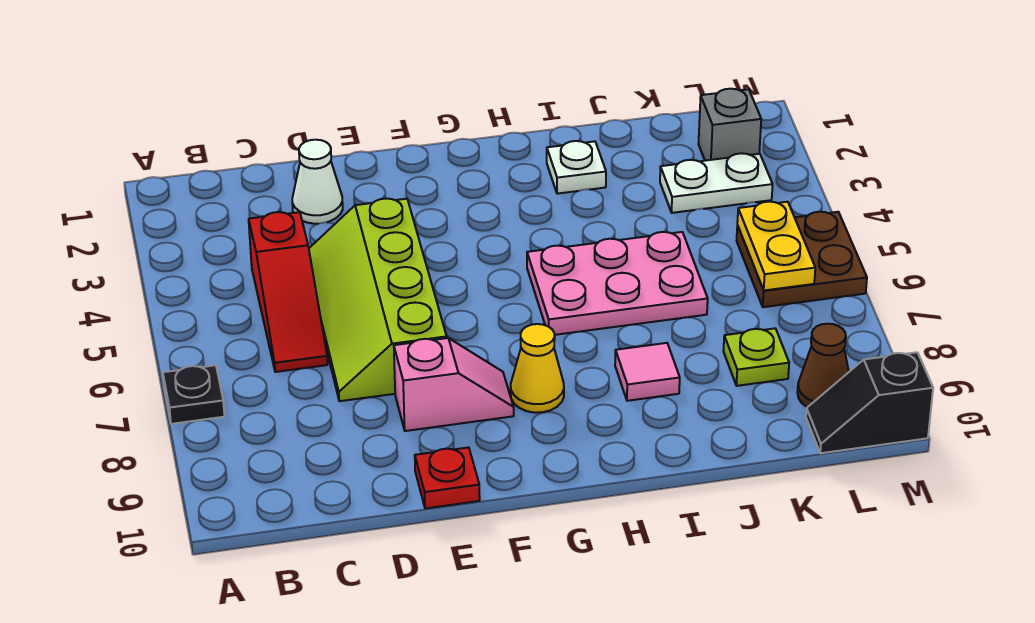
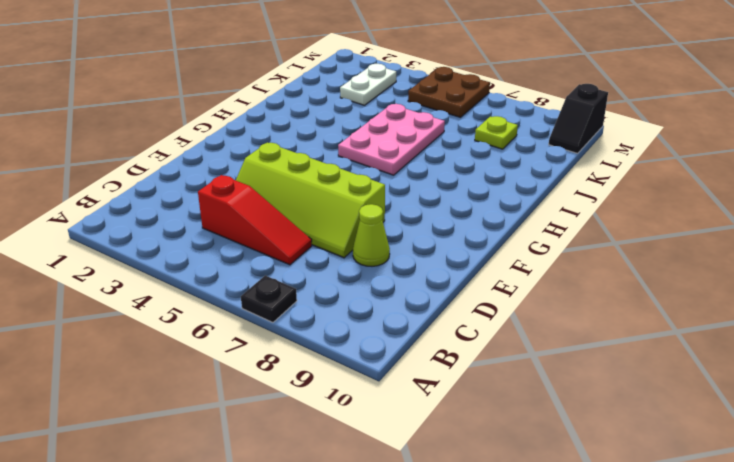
lime 1x1 cone [353,204,390,266] -> none
none -> white 1x1 cone [292,140,343,224]
none -> pink 1x2 slope [394,338,514,431]
none -> red 1x1 plate [415,447,480,508]

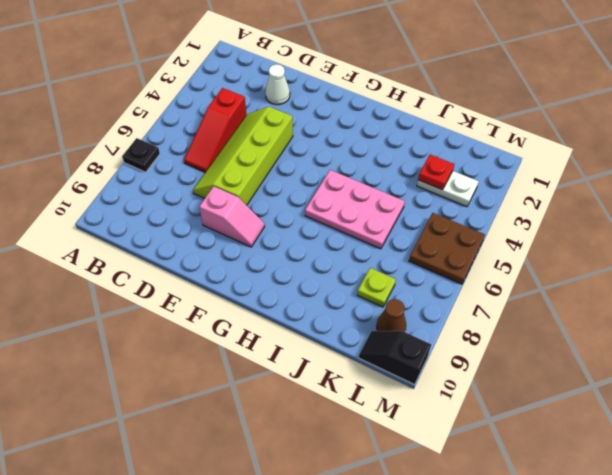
red 1x1 plate [418,155,454,190] -> red 1x1 plate moved to [415,447,480,508]
none -> yellow 1x1 cone [511,324,564,413]
none -> white 1x1 plate [547,141,606,194]
none -> pink 1x1 tile [615,343,680,401]

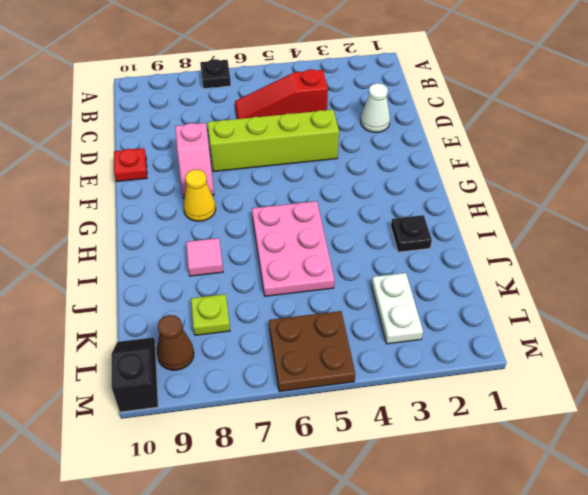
black 1x1 plate [391,215,432,252] -> white 1x1 plate [547,141,606,194]
none -> grey 1x1 brick [699,89,761,161]
none -> yellow 1x2 plate [737,202,815,290]

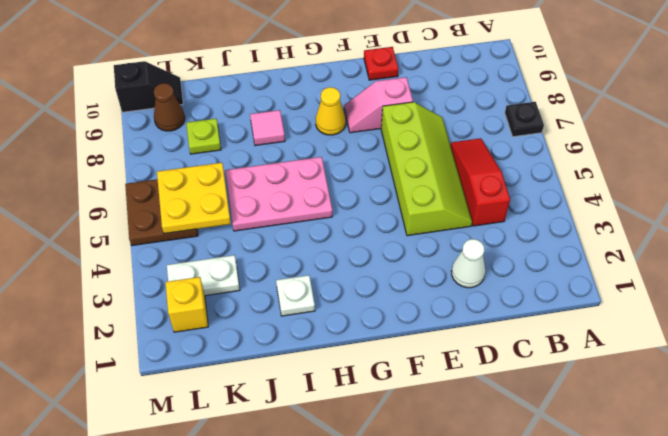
yellow 2x2 plate [157,163,231,234] -> yellow 1x2 plate [737,202,815,290]
yellow 1x1 brick [165,277,208,332] -> grey 1x1 brick [699,89,761,161]

